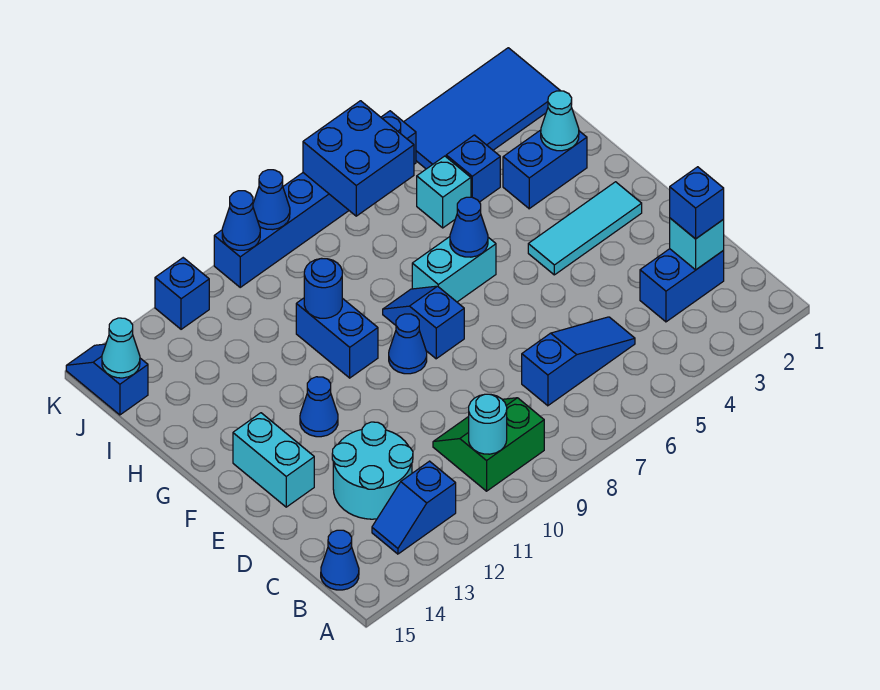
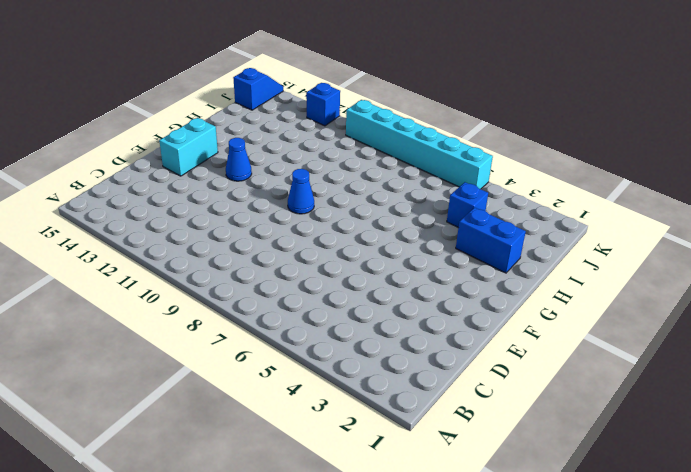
cyan 1x6 brick [346,100,493,189] -> blue 1x6 brick [214,111,416,287]
none -> green 2x2 slope [433,398,544,491]
none -> blue 1x2 slope [372,461,456,554]
none -> blue 1x1 cone [321,530,359,590]
none -> blue 1x2 brick [640,249,724,322]

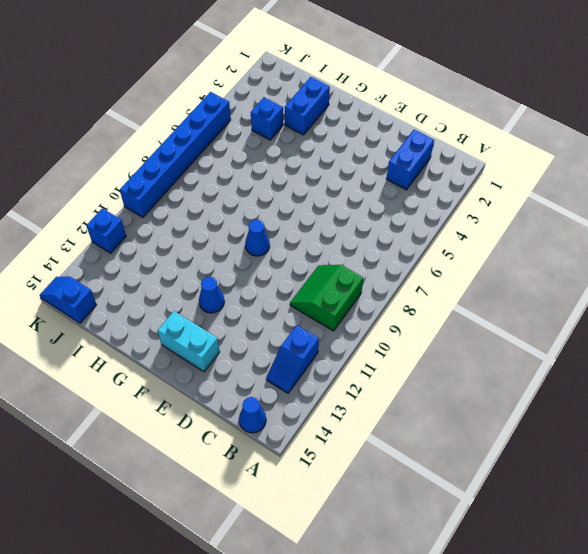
none -> blue 1x3 slope [522,317,635,406]
none -> cyan 2x2 round brick [332,422,413,519]
none -> cyan 1x3 tile [528,182,642,275]
none -> blue 1x2 slope [383,286,464,359]

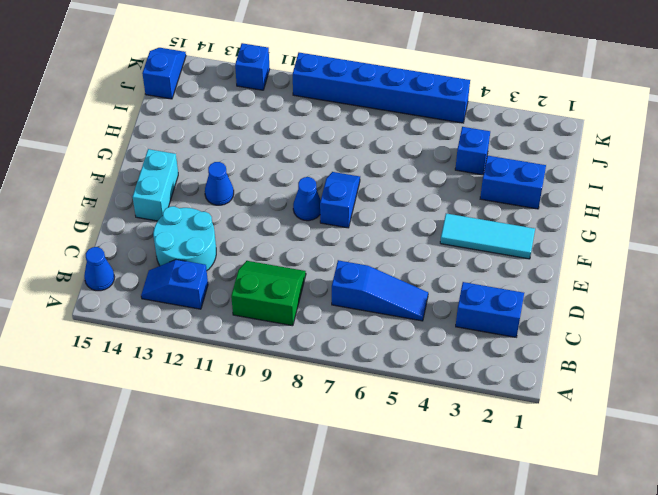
none -> cyan 1x2 brick [412,237,496,302]
none -> blue 1x2 brick [296,298,378,378]
none -> cyan 1x1 brick [417,156,471,228]
none -> blue 2x4 tile [404,48,560,169]

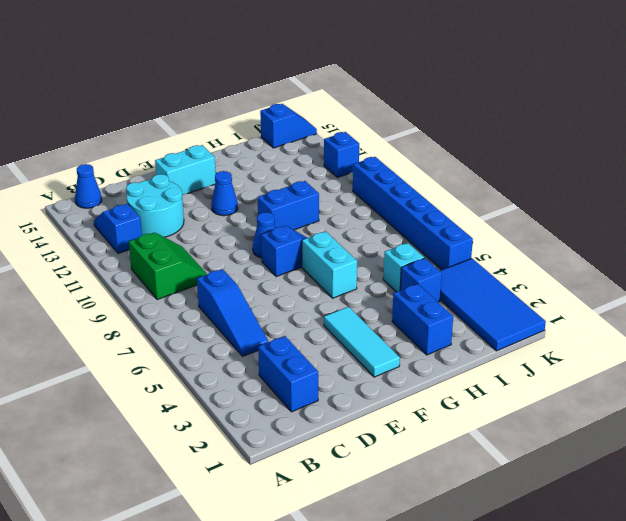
none -> cyan 1x1 round brick [469,394,507,454]
none -> cyan 1x1 brick [670,218,724,270]
none -> blue 1x1 cone [450,197,488,257]
none -> cyan 1x1 cone [541,91,579,151]

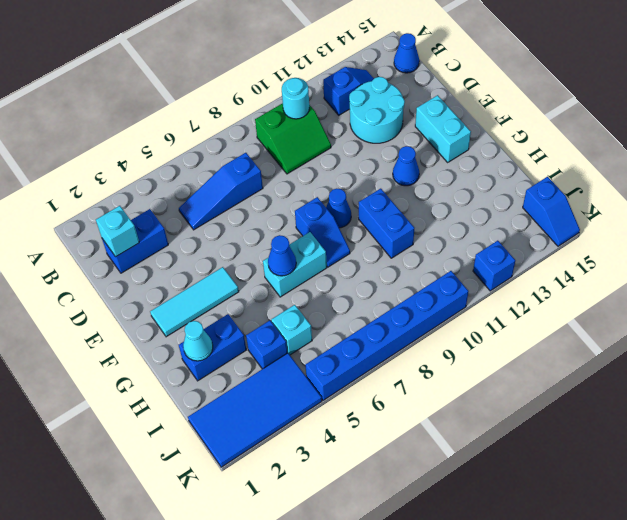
none -> blue 1x1 round brick [304,258,342,318]
none -> blue 2x2 brick [303,101,414,216]
none -> cyan 1x1 cone [102,318,140,378]
none -> blue 1x1 cone [253,170,290,230]

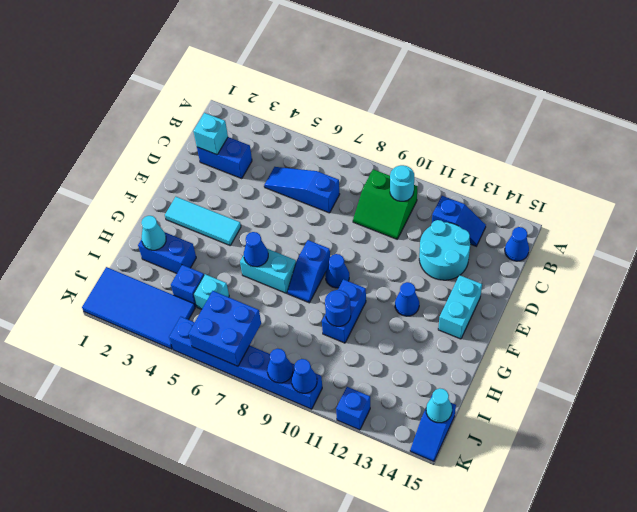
none -> blue 1x1 brick [670,167,724,239]

